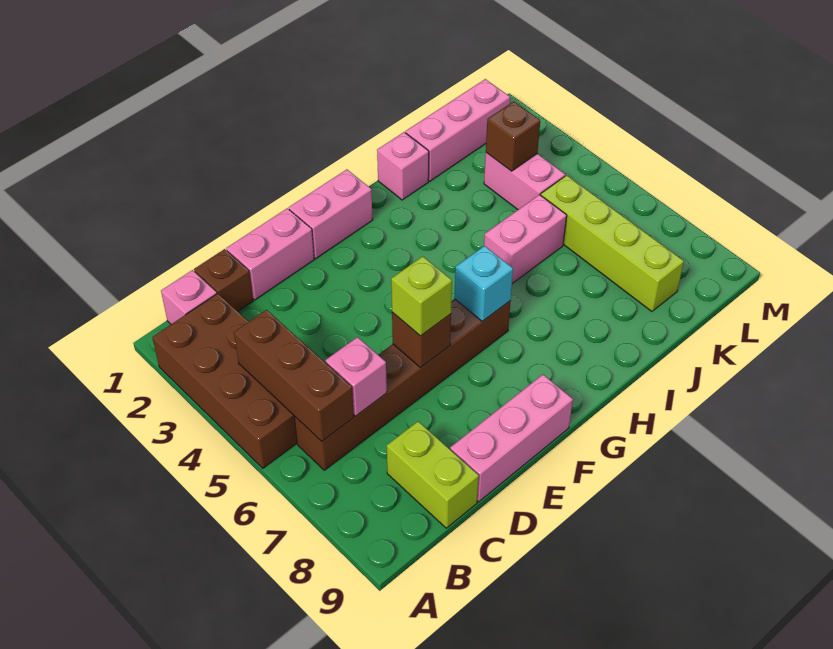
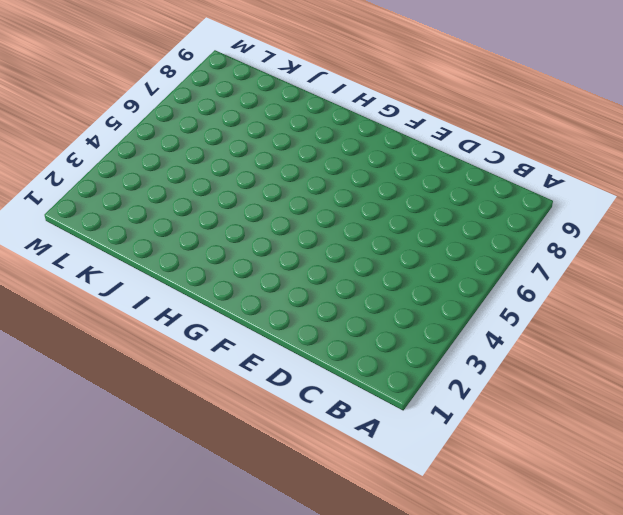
none -> brown 2x4 brick [152,293,297,468]
none -> pink 1x1 brick [161,270,217,324]
none -> brown 1x6 brick [294,299,511,470]

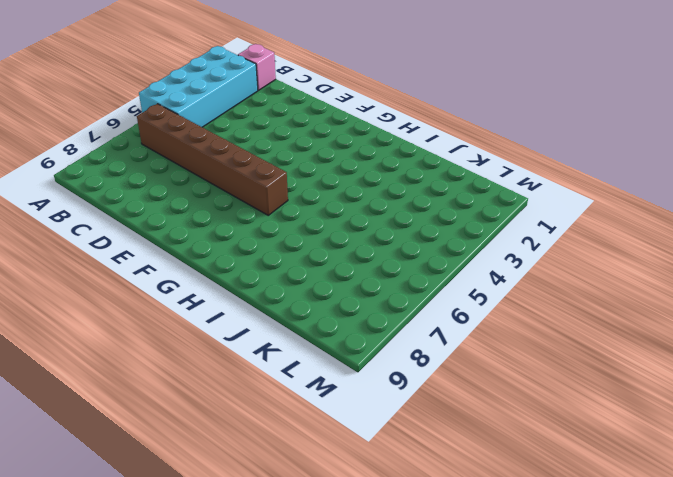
cyan 2x4 brick [139,46,258,127] -> brown 2x4 brick [152,293,297,468]
none -> brown 1x1 brick [194,249,253,311]
none -> lime 1x2 brick [387,422,479,528]
none -> pink 1x2 brick [226,208,314,300]

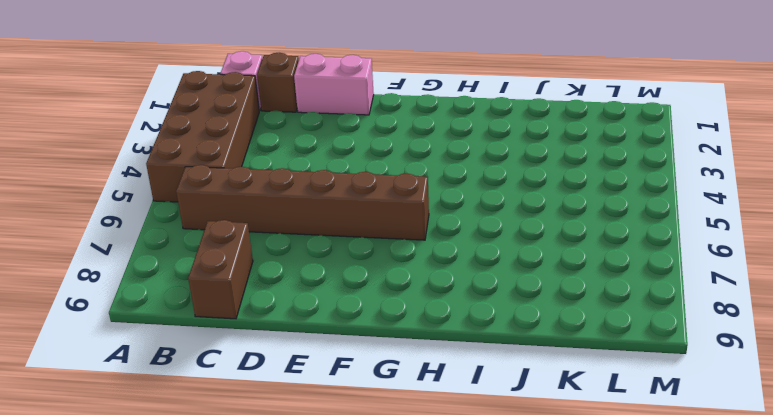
brown 1x2 brick [188,220,253,319] -> lime 1x2 brick [387,422,479,528]
none -> pink 1x3 brick [450,375,573,502]
none -> pink 1x2 brick [289,169,373,258]
none -> pink 1x1 brick [377,132,429,200]

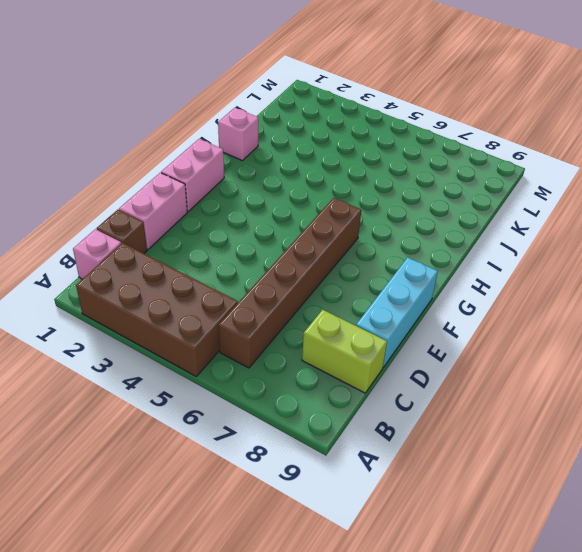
cyan 1x3 brick [356,257,438,367] -> pink 1x3 brick [450,375,573,502]
none -> pink 1x2 brick [484,195,567,284]
none -> pink 1x3 brick [405,79,510,181]
none -> pink 1x2 brick [484,153,565,210]

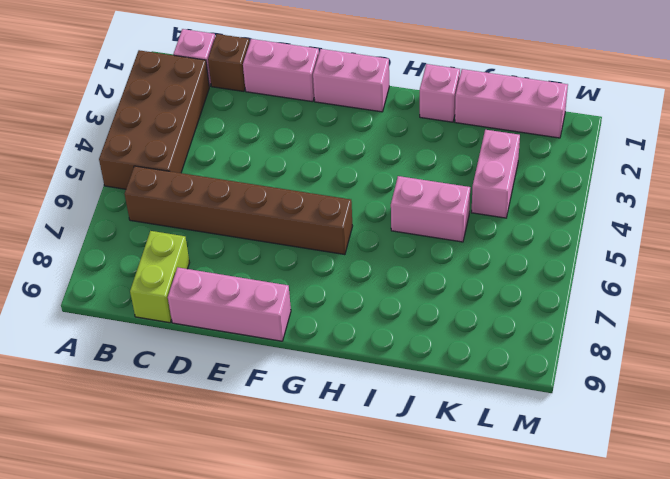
none -> lime 1x4 brick [541,175,684,311]
none -> brown 1x3 brick [234,310,354,441]
none -> pink 1x1 brick [325,337,387,416]

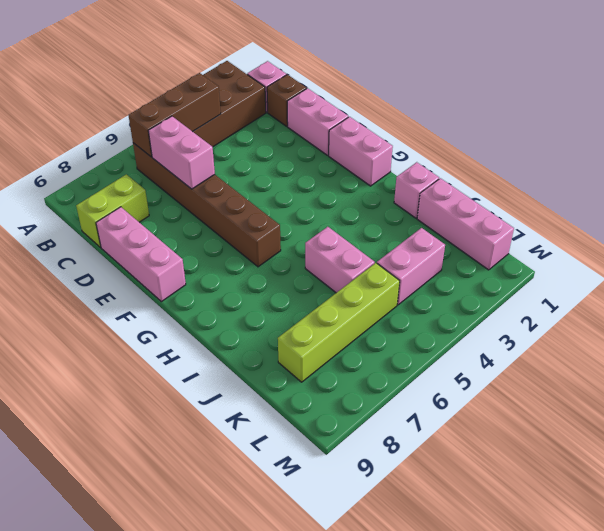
pink 1x2 brick [148,116,215,189] -> pink 1x1 brick [325,337,387,416]
none -> brown 1x1 brick [392,312,451,368]
none -> cyan 1x1 brick [454,246,513,321]
none -> brown 1x1 brick [486,101,540,171]

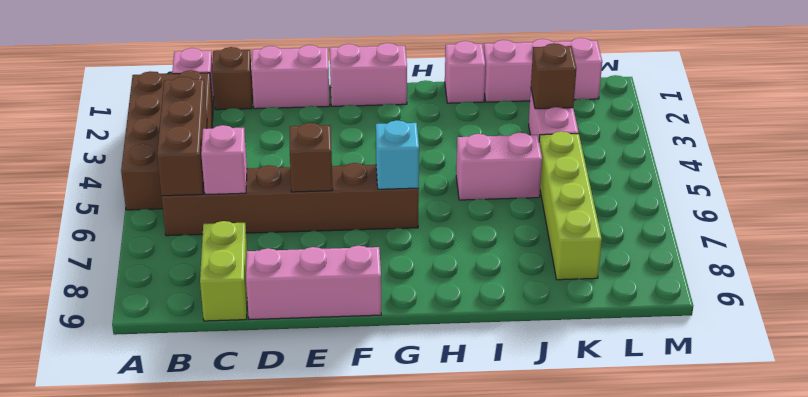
none -> lime 1x1 brick [391,256,452,336]

